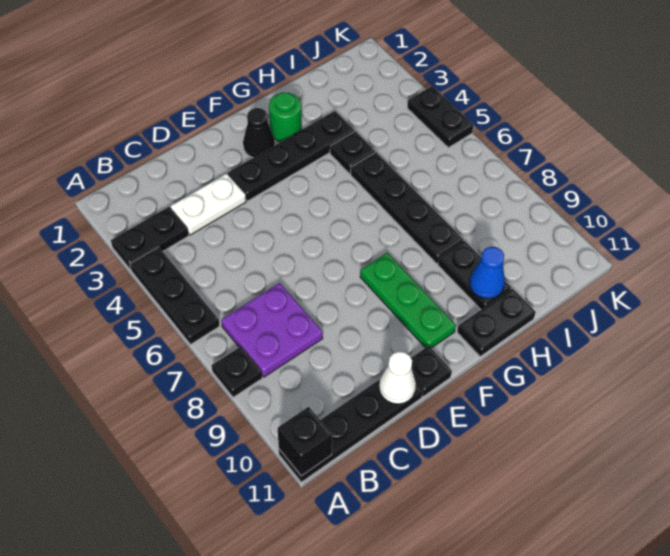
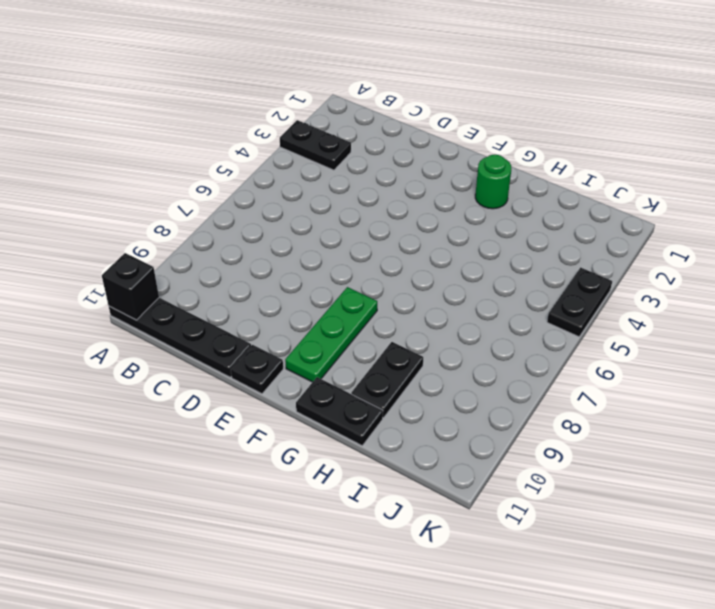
none -> black 1x3 plate [130,247,220,345]
none -> black 1x1 plate [212,347,262,397]
none -> purple 2x2 plate [221,283,323,377]

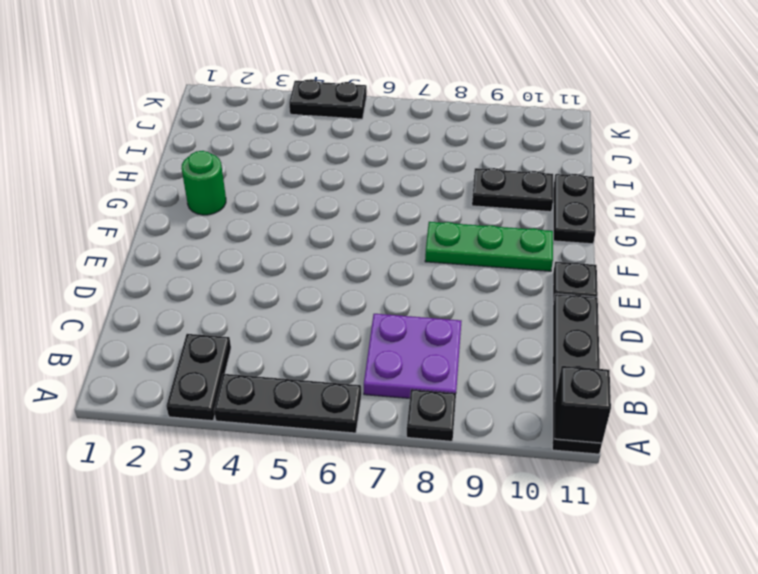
none -> white 1x2 plate [171,174,246,235]
none -> black 1x4 plate [228,111,354,201]
none -> black 1x1 cone [243,108,275,158]

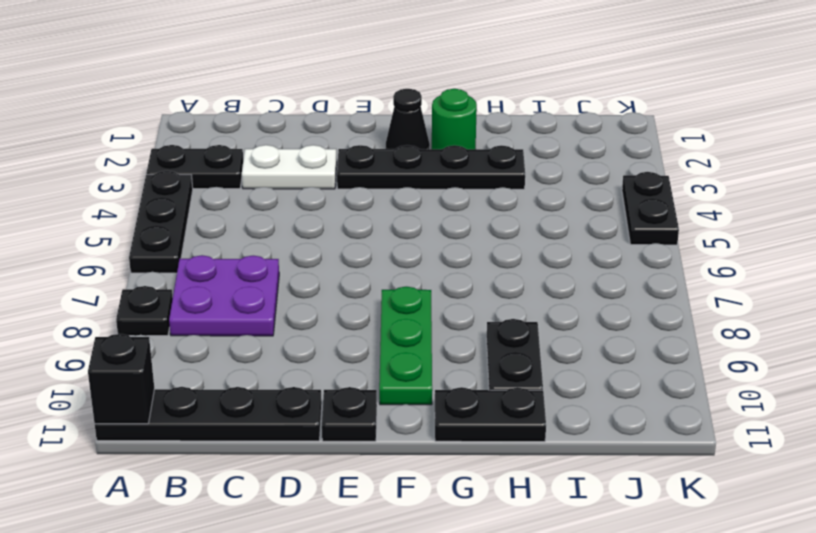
none -> black 1x1 plate [330,131,375,174]
none -> black 1x4 plate [351,152,463,264]
none -> white 1x1 cone [379,351,416,404]

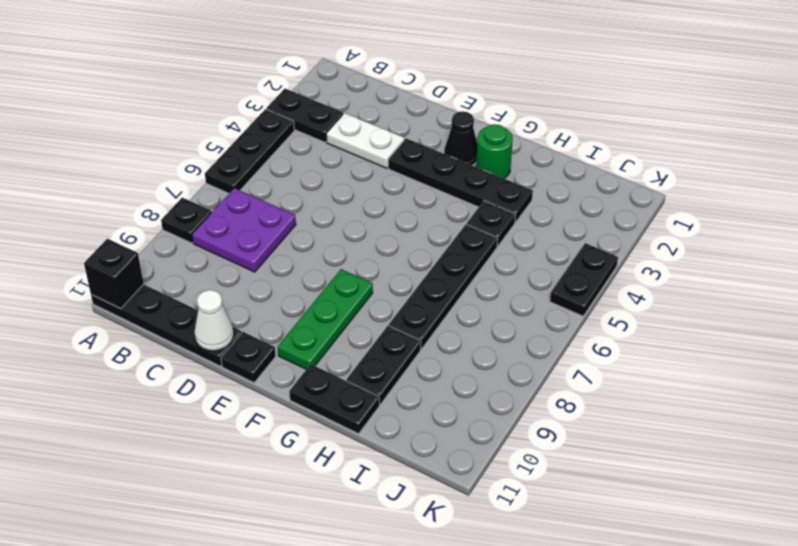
none -> blue 1x1 cone [470,247,505,299]

